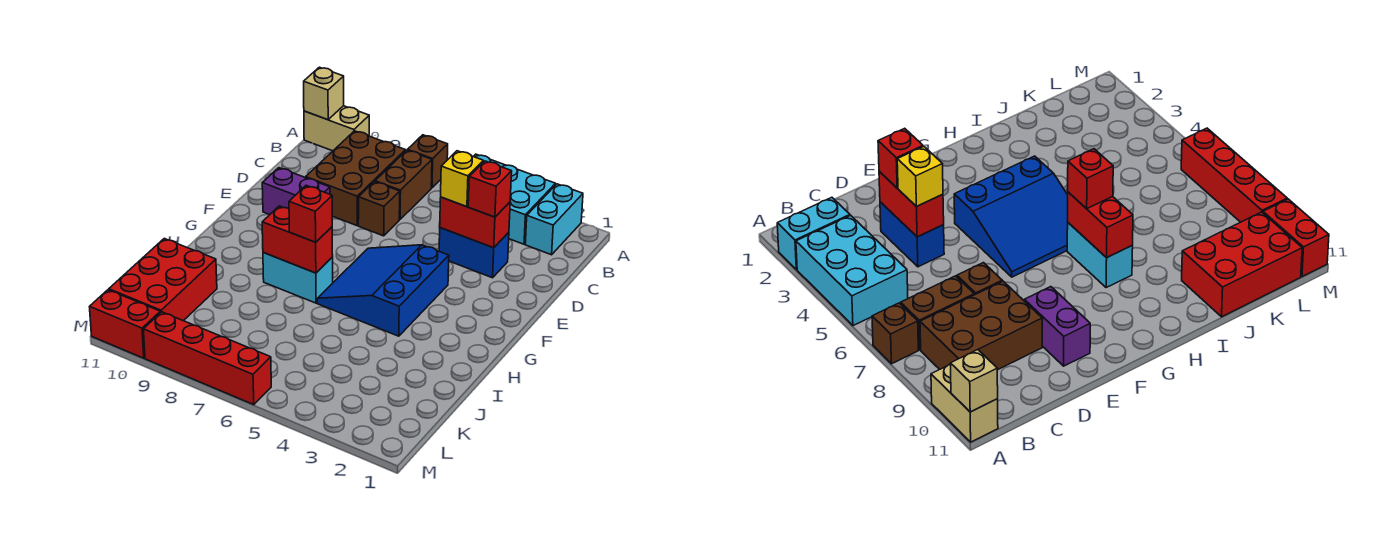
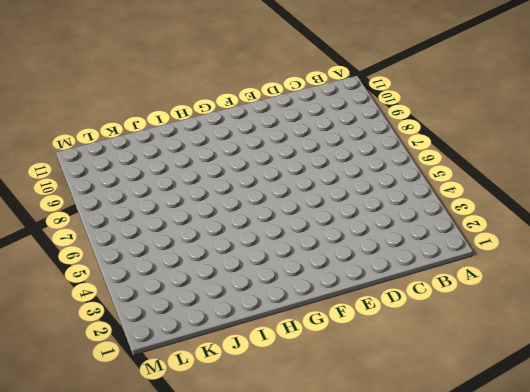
none -> cyan 1x2 brick [525,184,583,255]
none -> cyan 2x3 brick [473,154,556,244]
none -> brown 1x1 brick [408,135,448,188]

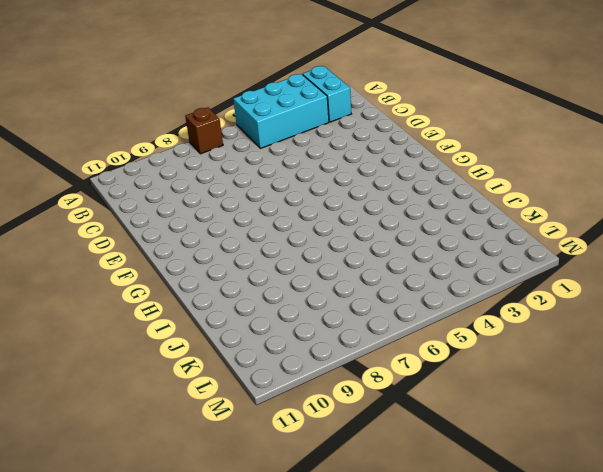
none -> tan 1x2 brick [304,106,369,151]
none -> brown 1x2 brick [375,150,432,220]
none -> brown 2x3 brick [306,131,406,226]

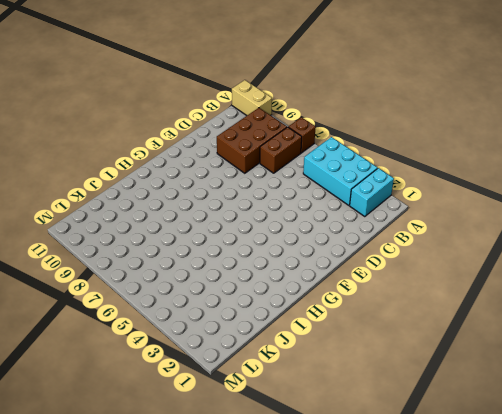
none -> blue 1x2 brick [439,228,509,278]
none -> brown 1x1 brick [358,182,400,236]
none -> purple 1x2 brick [262,168,330,215]

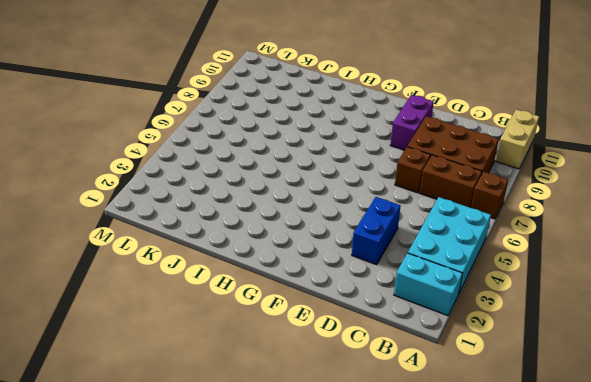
none -> blue 3x3 slope [317,245,449,336]
none -> cyan 1x2 brick [263,253,333,303]
none -> red 2x3 brick [109,239,217,321]

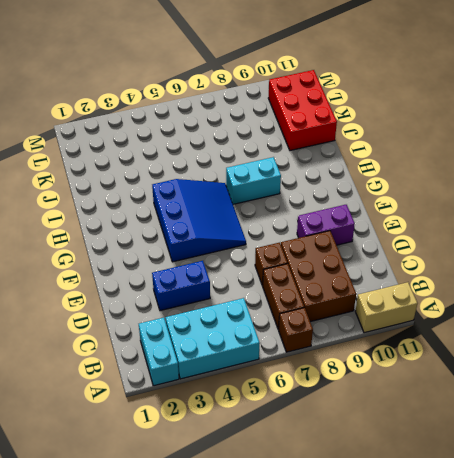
none -> red 1x4 brick [143,312,271,405]
none -> red 1x2 brick [90,290,160,358]
none -> tan 1x1 brick [304,67,344,120]

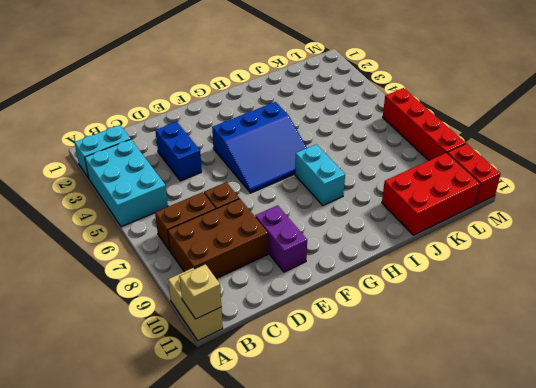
none -> brown 1x1 brick [408,135,448,188]
none -> red 1x2 brick [440,197,510,248]
none -> red 1x2 brick [262,206,333,273]

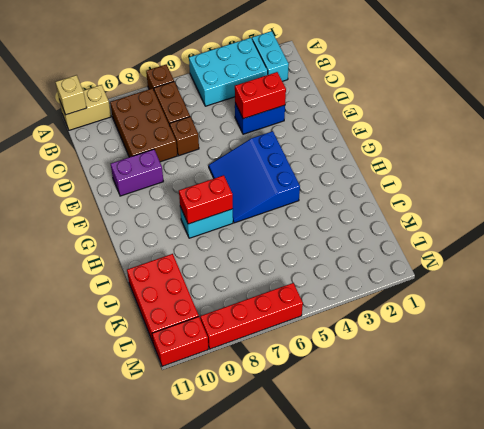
none -> red 1x1 brick [468,161,512,217]
none -> yellow 1x1 brick [441,151,483,207]
none -> red 1x1 brick [289,186,332,242]

